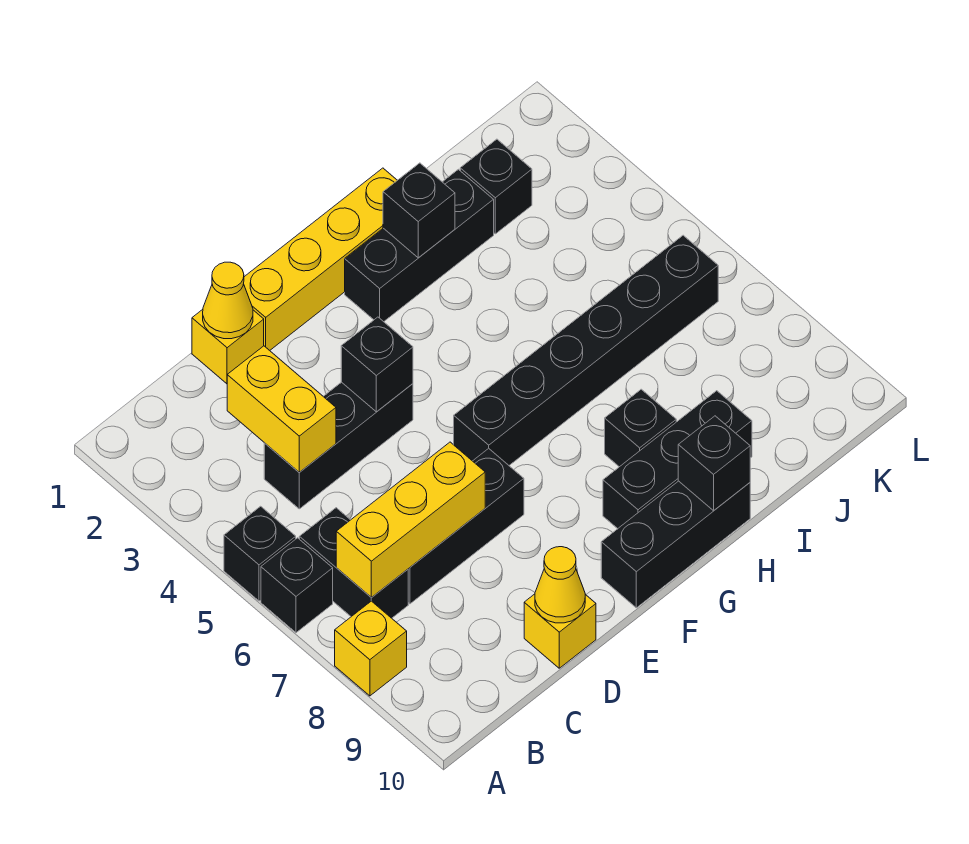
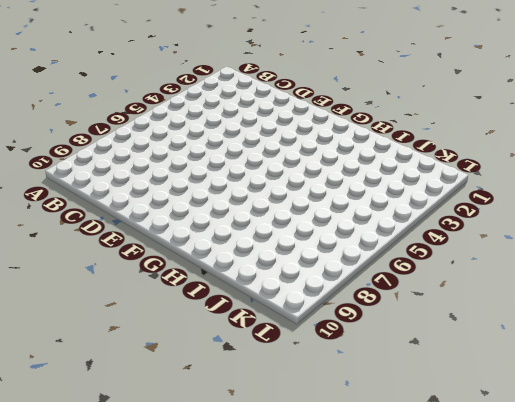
none -> black 1x1 brick [224,506,296,601]
none -> black 1x1 brick [261,538,333,633]
none -> yellow 1x1 brick [335,601,407,696]

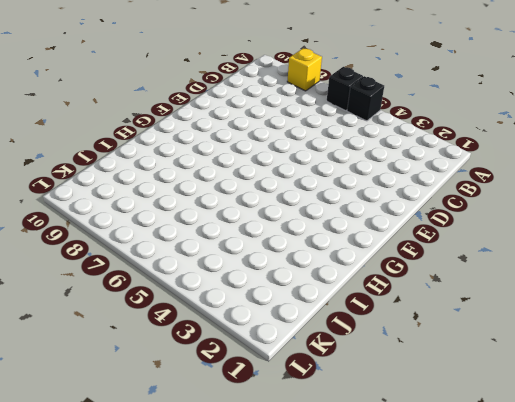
none -> black 1x2 brick [299,508,408,618]
none -> black 1x3 brick [264,382,413,509]
none -> black 1x3 brick [408,448,524,604]

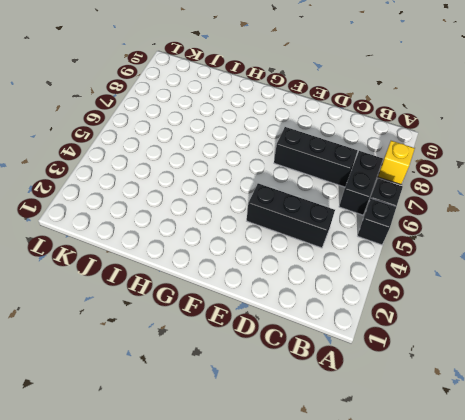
none -> yellow 1x1 brick [192,310,264,384]
none -> yellow 1x1 brick [524,594,596,668]
none -> yellow 1x4 brick [244,168,397,350]

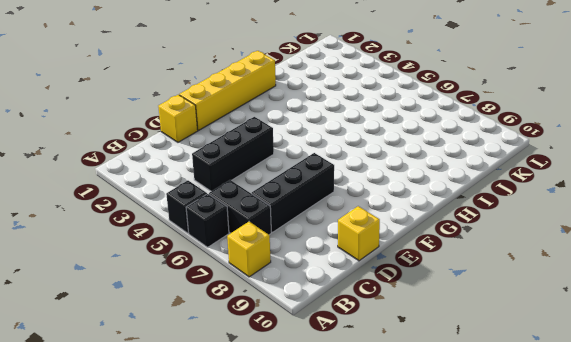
none -> black 1x6 brick [454,235,718,465]
none -> black 1x3 brick [601,481,750,608]
none -> black 1x3 brick [345,169,494,322]

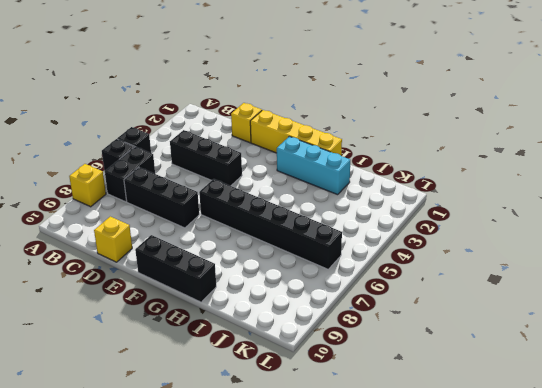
cyan 1x3 brick [277,136,350,195] -> black 1x3 brick [345,169,494,322]
none -> black 1x3 brick [603,391,752,529]
none -> black 1x1 brick [605,389,676,467]
none -> black 1x1 brick [460,139,532,234]

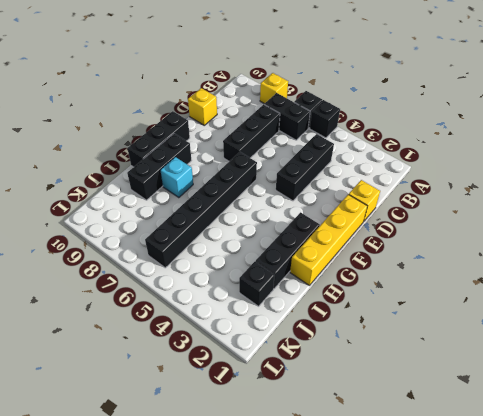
cyan 1x1 brick [160,157,193,198] -> black 1x1 brick [605,389,676,467]
none -> yellow 1x3 brick [336,442,485,598]
none -> yellow 1x2 brick [227,346,336,472]
none -> yellow 1x1 cone [203,262,253,339]

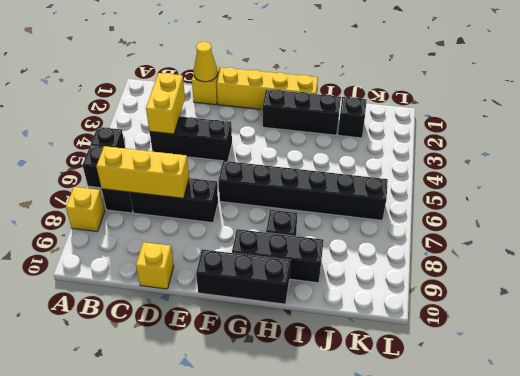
none -> yellow 1x1 cone [535,547,585,623]
none -> black 1x1 brick [341,317,413,412]
none -> black 1x1 brick [383,163,455,258]

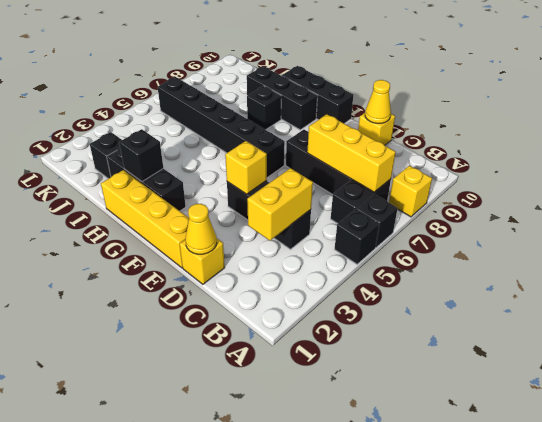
yellow 1x1 brick [225,141,267,194] -> black 1x1 brick [341,317,413,412]
none -> black 1x1 brick [678,416,750,511]

